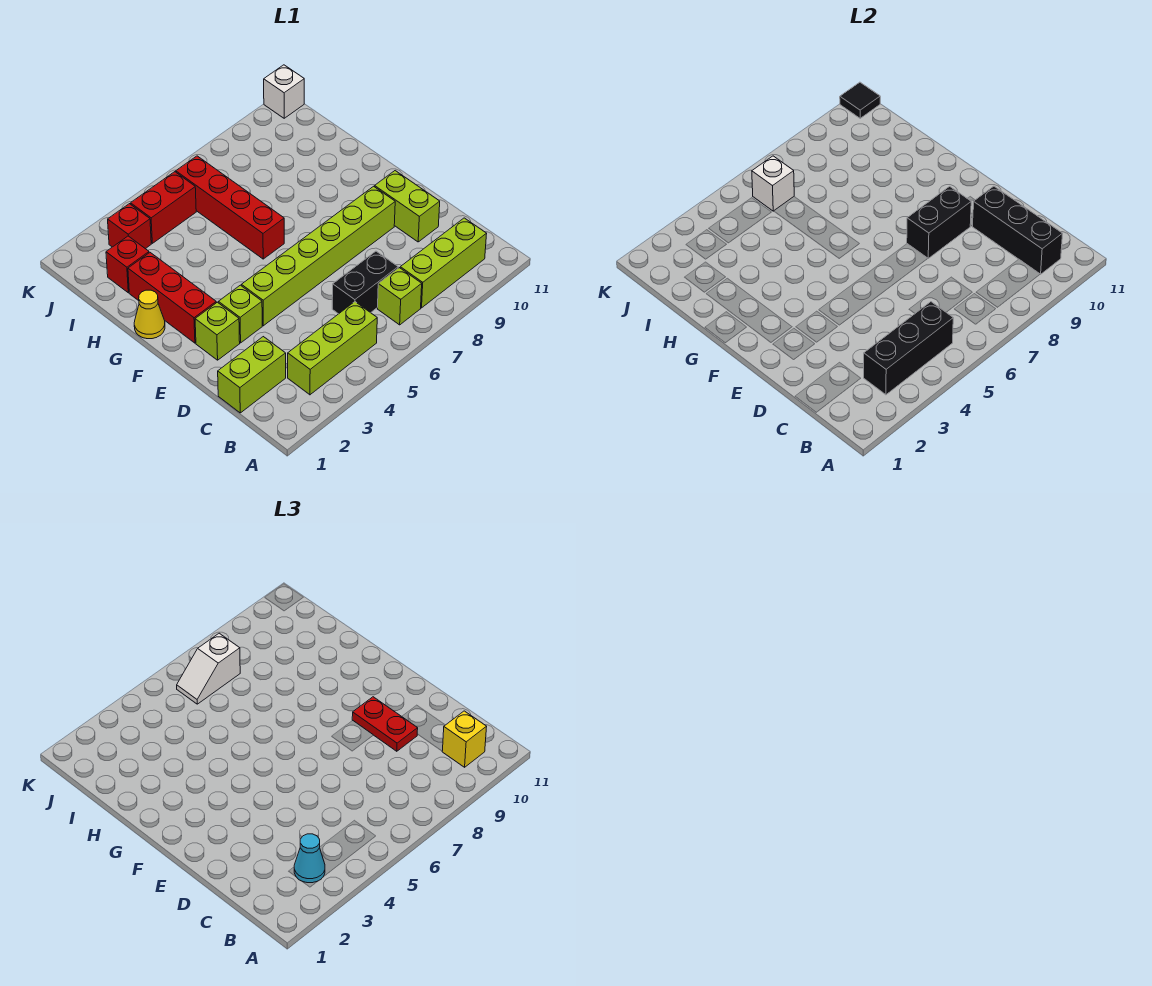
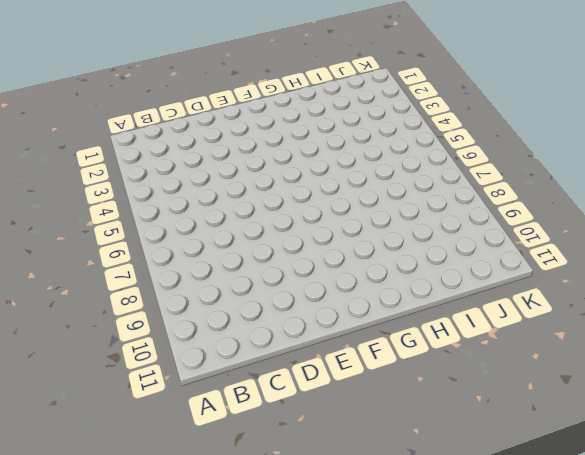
none -> lime 1x3 brick [288,302,377,395]
none -> lime 1x1 brick [378,268,422,325]
none -> lime 1x3 brick [400,218,487,308]

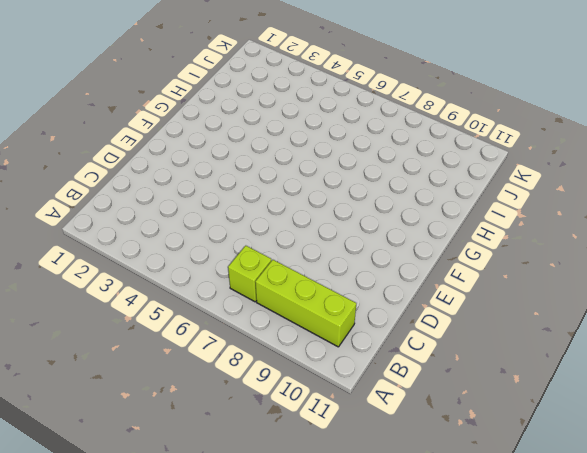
none -> lime 1x3 brick [288,302,377,395]
none -> lime 1x2 brick [218,337,286,413]
none -> black 1x2 brick [332,251,398,314]

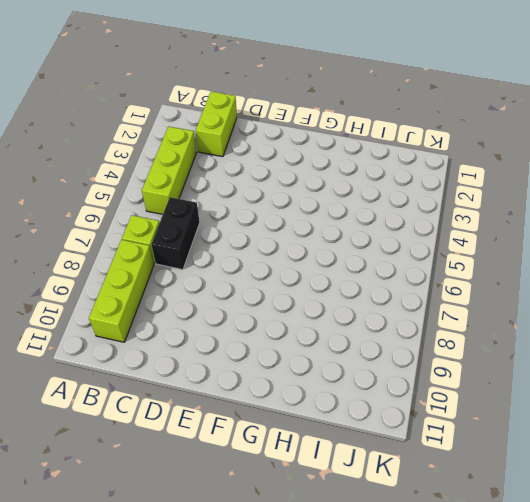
none -> lime 1x2 brick [375,171,440,242]
none -> lime 1x1 brick [195,302,240,360]
none -> lime 1x1 brick [218,285,262,343]

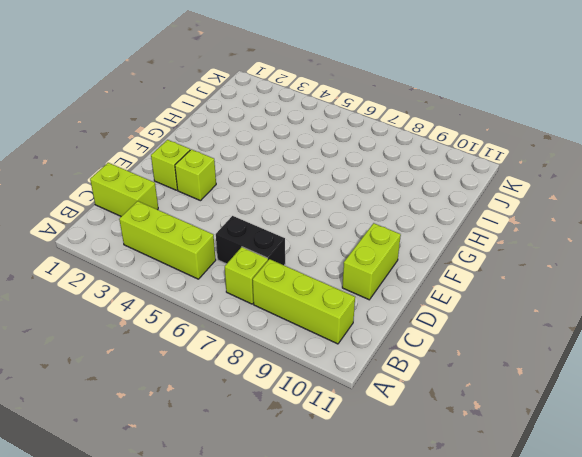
none -> lime 1x6 brick [241,186,395,326]
none -> red 1x3 brick [128,253,216,343]
none -> yellow 1x1 cone [134,290,165,339]

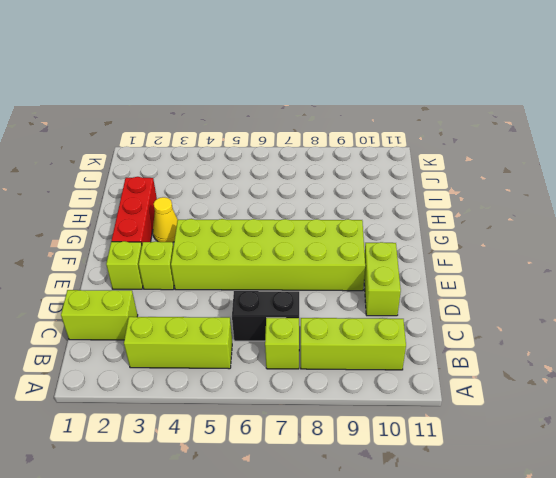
lime 2x6 brick [171,219,365,291] -> lime 1x6 brick [241,186,395,326]
yellow 1x1 cone [153,197,178,242] -> yellow 1x1 cone moved to [134,290,165,339]
none -> red 1x4 brick [176,156,284,259]
none -> red 1x1 brick [106,236,149,293]
none -> red 1x1 brick [108,204,151,249]

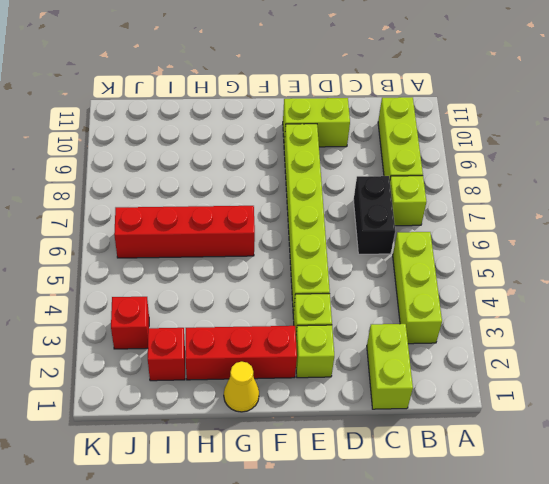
none -> red 1x2 brick [131,172,196,243]
none -> white 1x1 brick [264,65,304,118]
none -> black 1x3 brick [864,302,953,395]

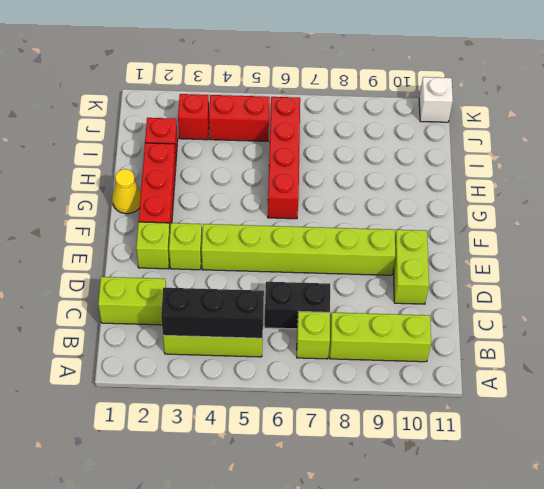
none -> black 1x3 brick [972,186,1063,274]
none -> black 1x2 brick [907,186,971,258]
none -> white 1x1 brick [752,156,794,211]

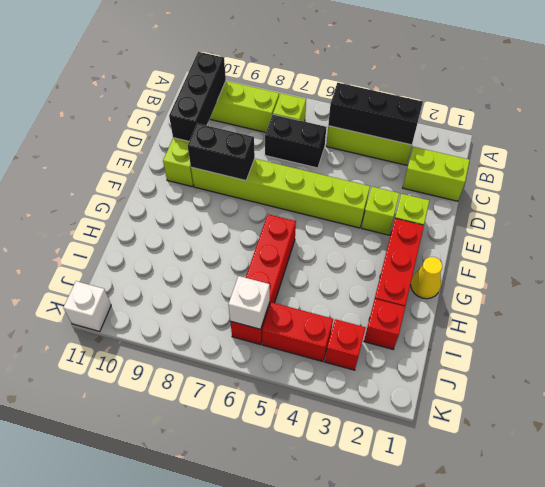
none -> black 1x1 tile [840,82,880,118]
none -> cyan 1x1 cone [294,834,325,883]
none -> yellow 1x1 brick [442,711,487,767]

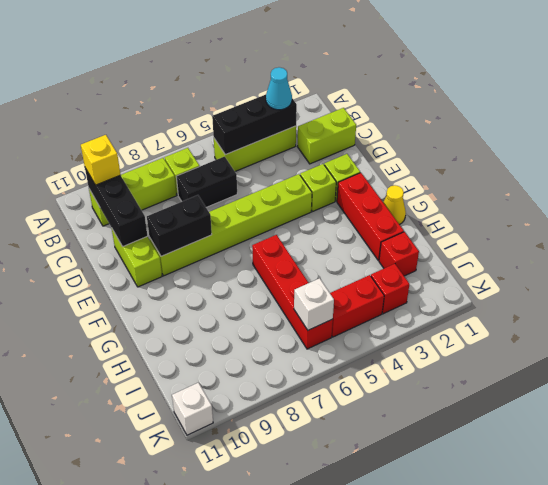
none -> black 1x1 tile [840,82,880,118]
none -> red 1x2 plate [352,697,418,751]
none -> white 1x2 slope [177,633,240,704]

